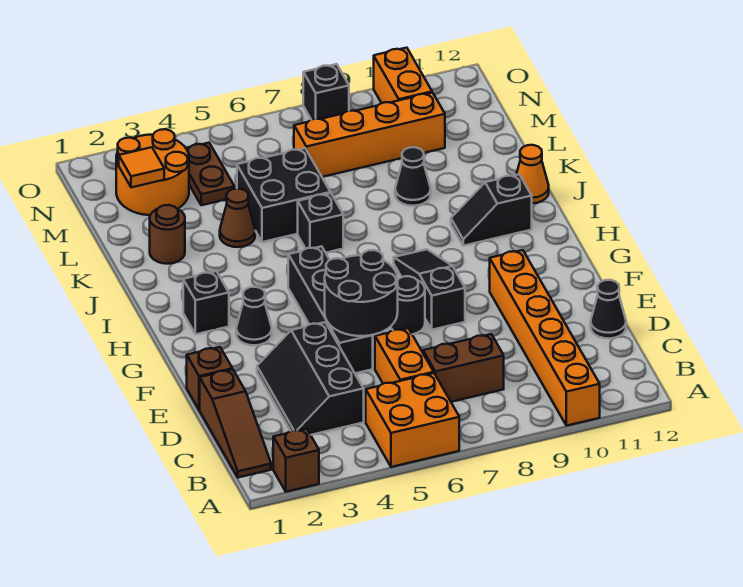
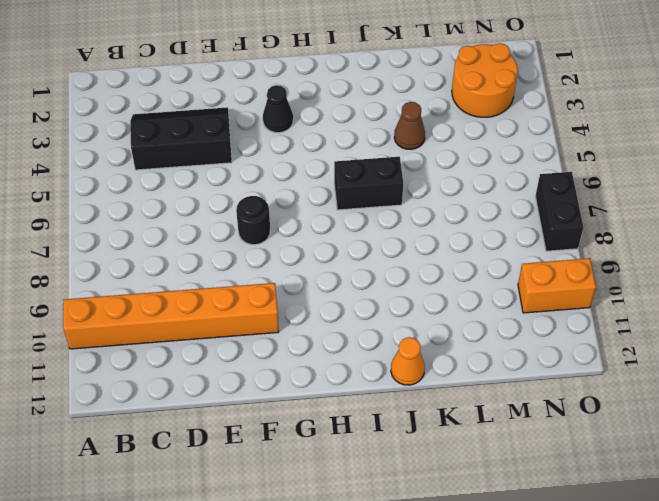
black 1x2 brick [334,157,403,210] -> black 1x1 brick [298,193,343,253]
black 1x2 brick [535,172,583,251] -> black 1x1 brick [303,64,349,120]
none -> brown 1x1 brick [273,429,319,492]
none -> orange 2x2 brick [366,373,459,467]
none -> brown 1x3 slope [200,369,271,478]

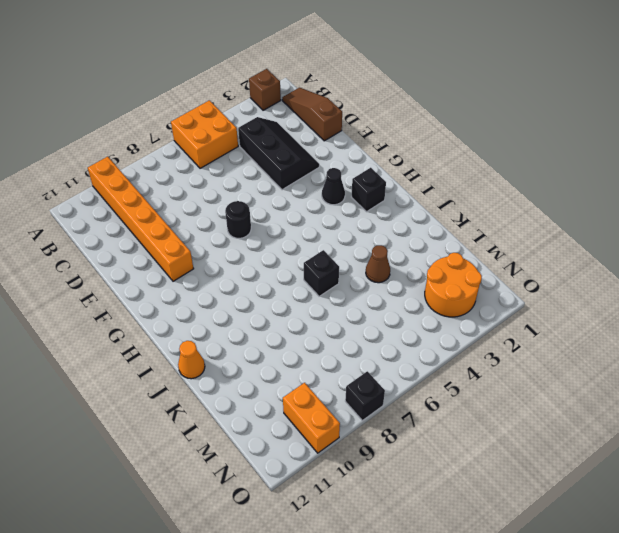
none -> orange 1x2 brick [375,328,434,384]
none -> brown 1x2 brick [423,334,504,402]
none -> black 1x1 cone [591,280,626,338]

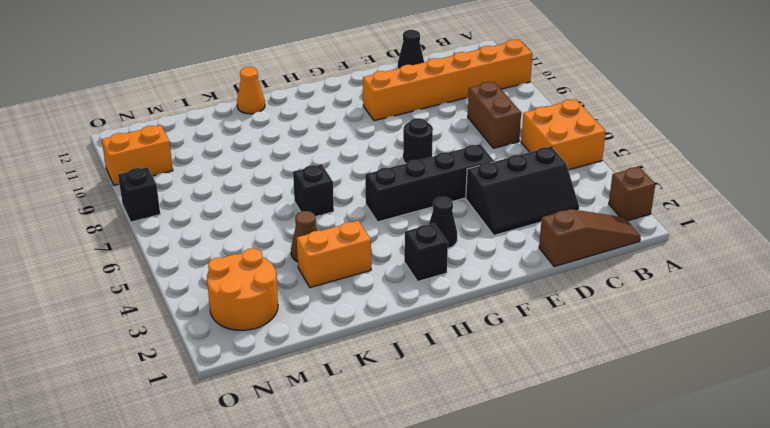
orange 1x2 brick [297,221,371,288] -> orange 1x2 brick moved to [375,328,434,384]
none -> brown 1x1 brick [187,347,232,410]
none -> black 1x3 slope [394,249,465,330]
none -> black 1x2 slope [451,174,532,246]

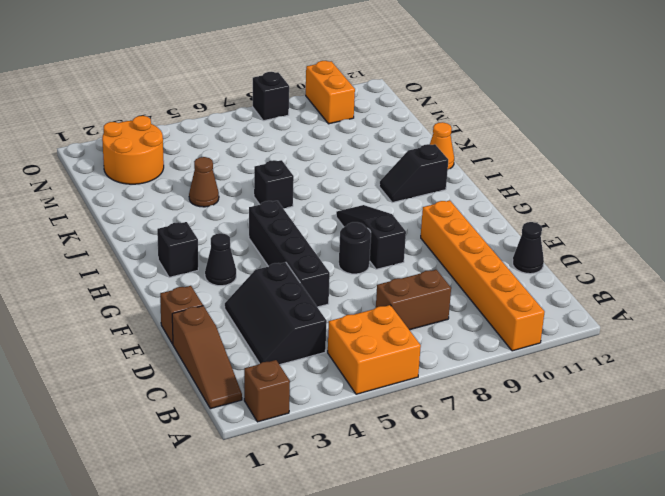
none -> orange 1x2 brick [375,328,434,384]
none -> brown 1x1 round brick [150,205,185,264]
none -> black 2x2 brick [237,148,331,242]

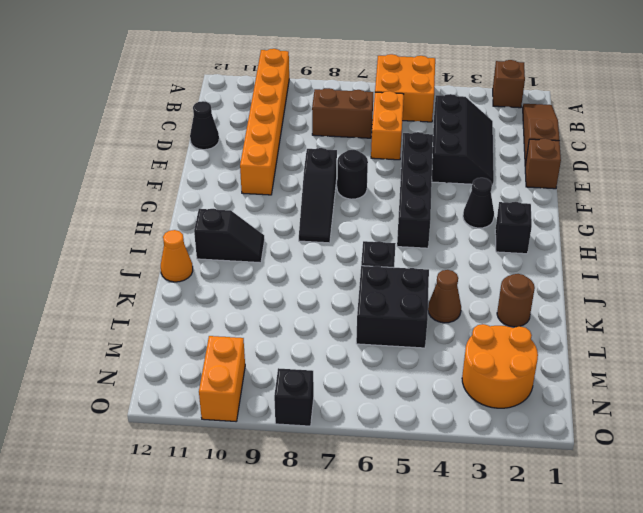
none -> black 1x1 cone [395,147,431,206]
none -> brown 1x2 plate [186,143,235,205]
none -> orange 1x4 brick [294,93,445,177]

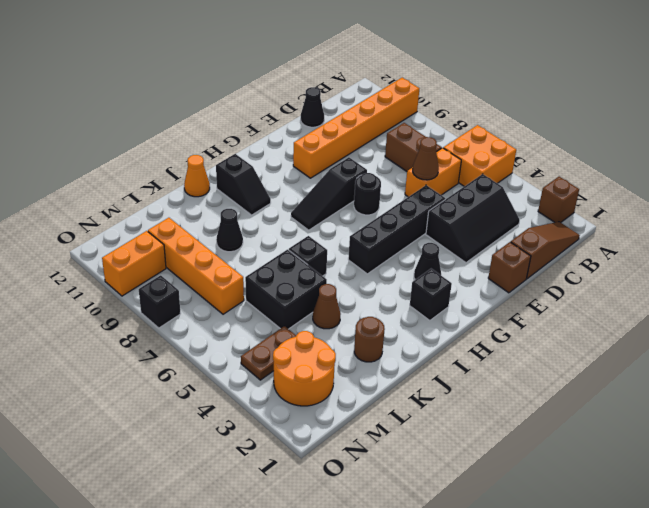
brown 1x1 cone [413,137,439,180] -> none
none -> black 2x2 round brick [325,250,398,336]
none -> orange 1x1 tile [119,147,164,187]

